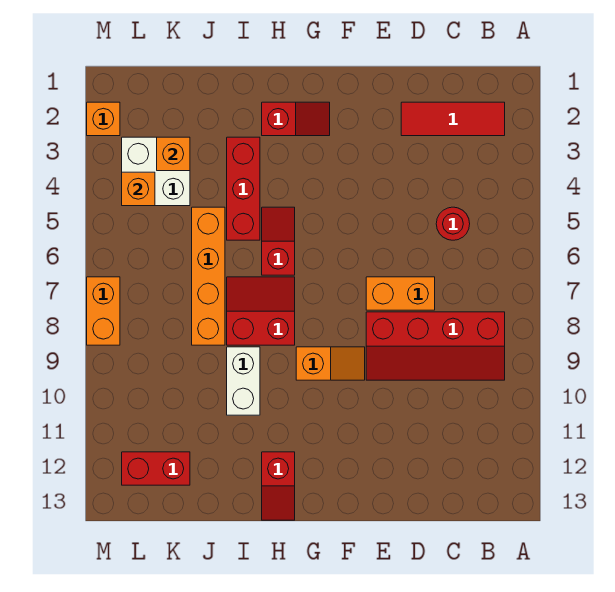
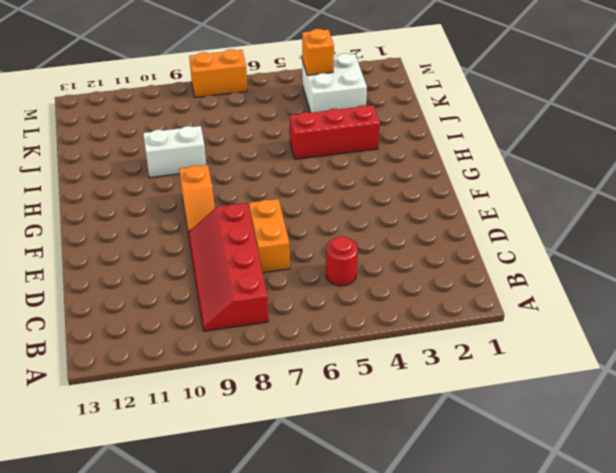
none -> red 1x3 tile [401,102,505,136]
none -> red 1x2 slope [262,102,330,136]
none -> red 1x2 slope [262,207,295,275]

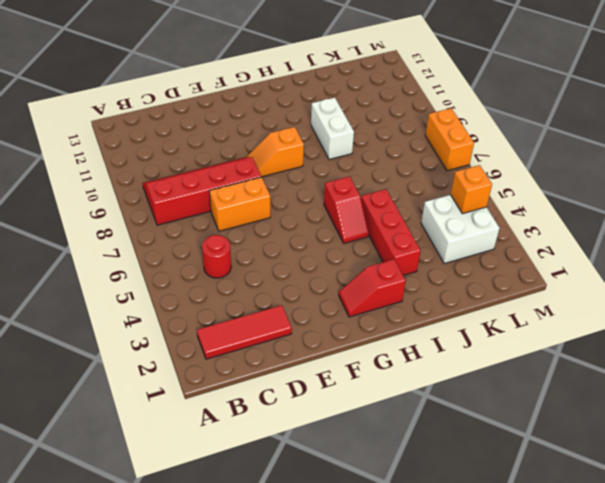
none -> red 2x2 slope [227,277,295,345]
none -> red 1x2 slope [262,452,295,520]
none -> orange 1x4 brick [192,207,225,345]

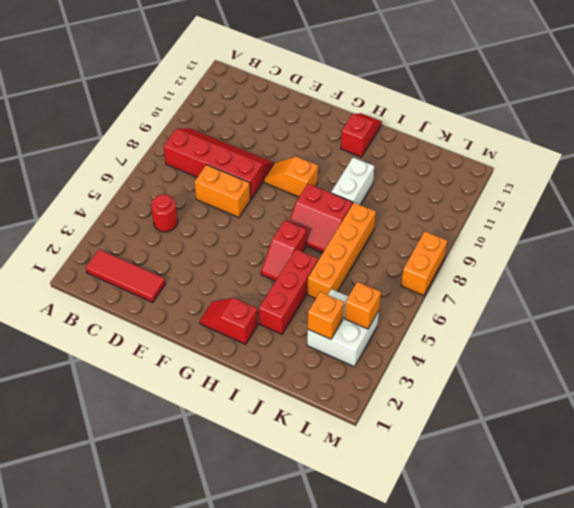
none -> red 1x2 brick [122,452,190,485]
none -> orange 1x1 brick [87,102,120,136]

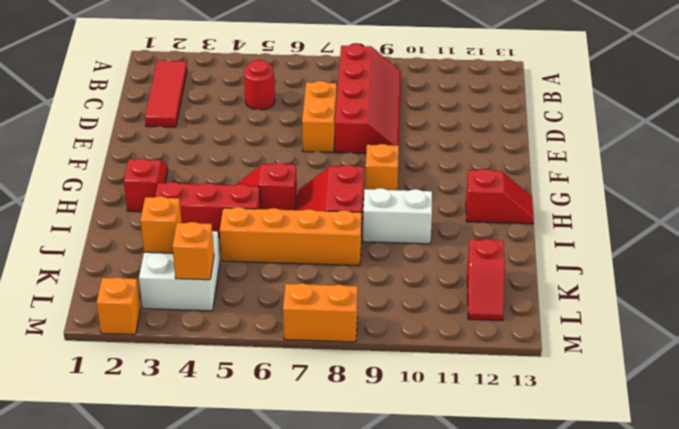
red 1x2 slope [467,239,505,321] -> red 1x2 brick [122,452,190,485]

